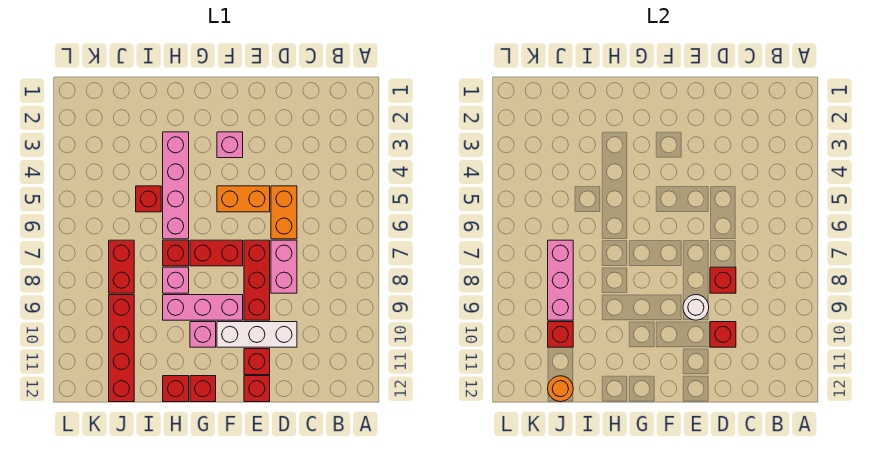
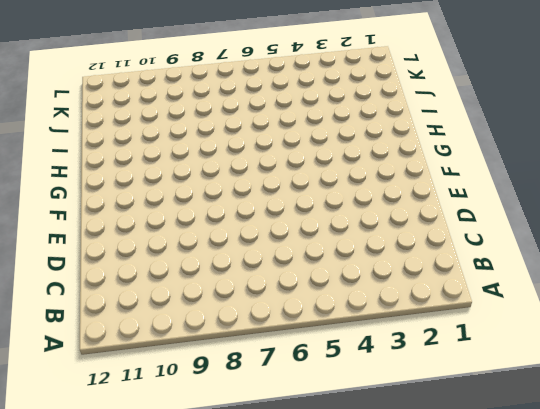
none -> orange 1x2 brick [271,186,297,239]
none -> pink 1x2 brick [271,240,297,293]
none -> white 1x3 brick [217,322,297,347]

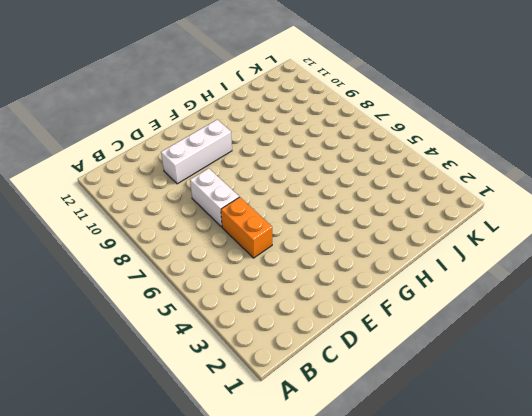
white 1x2 brick [190,168,239,227] -> pink 1x2 brick [271,240,297,293]
none -> orange 1x2 brick [217,186,270,212]
none -> red 1x3 brick [244,240,270,320]
none -> red 1x1 brick [244,349,270,375]

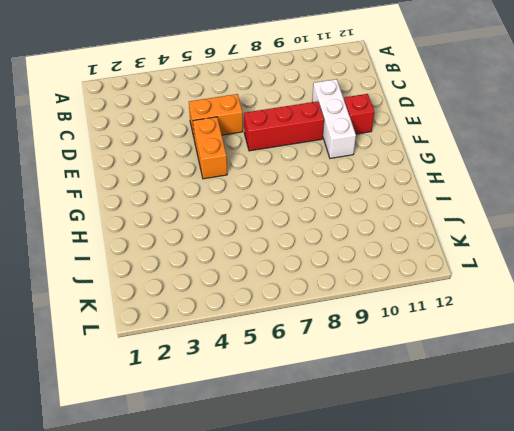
none -> pink 1x2 brick [271,240,297,293]
none -> red 1x1 brick [244,376,270,402]
none -> pink 1x1 brick [217,132,243,158]

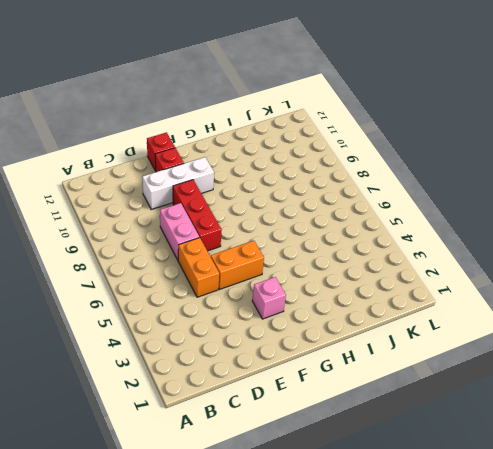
none -> red 1x2 brick [190,240,243,266]
none -> pink 1x3 brick [163,295,243,320]
none -> pink 1x1 brick [190,322,216,347]

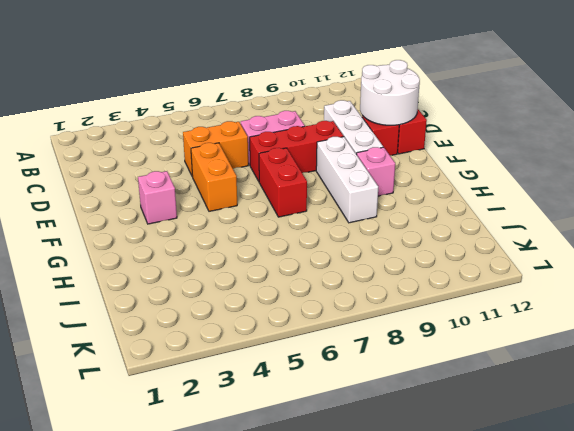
white 2x2 round brick [360,60,420,125] -> none
white 1x3 brick [316,137,378,223] -> pink 1x3 brick [163,295,243,320]
none -> red 1x1 brick [190,376,216,402]
none -> pink 1x4 brick [163,132,189,239]
none -> red 1x1 brick [163,240,189,266]

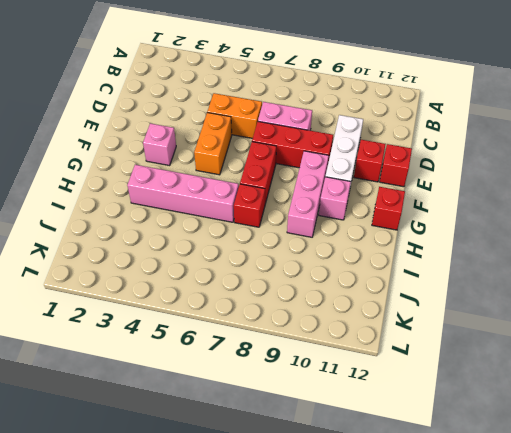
none -> pink 1x1 brick [163,267,189,293]
none -> red 1x1 brick [163,376,189,402]
none -> red 1x1 brick [136,186,161,212]

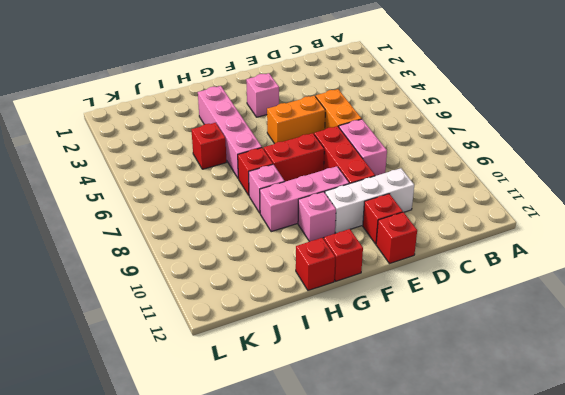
none -> red 1x2 brick [109,240,134,293]
none -> red 1x4 brick [109,295,134,402]
none -> red 1x1 brick [710,267,736,293]

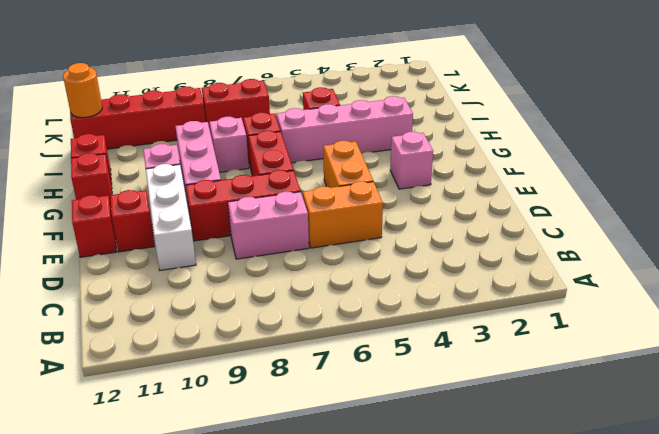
none -> red 1x1 brick [710,267,736,293]
none -> red 1x1 brick [710,322,736,347]
none -> white 1x1 round brick [683,295,709,320]

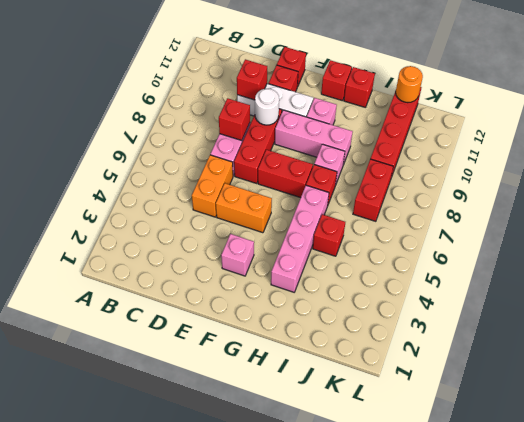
none -> pink 1x3 brick [548,240,573,320]
none -> red 1x1 brick [548,322,573,347]

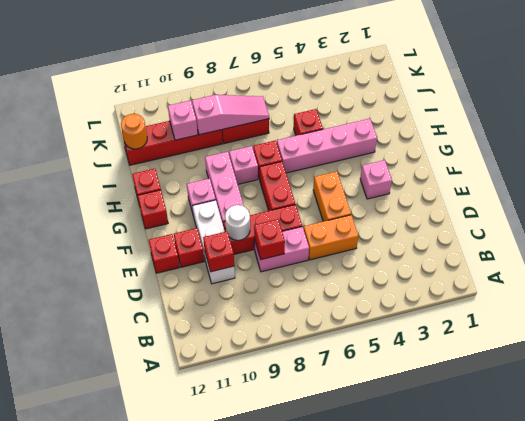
pink 1x3 slope [192,95,269,135] -> pink 1x3 brick [548,240,573,320]
pink 1x1 brick [168,100,198,140] -> red 1x1 brick [548,322,573,347]

